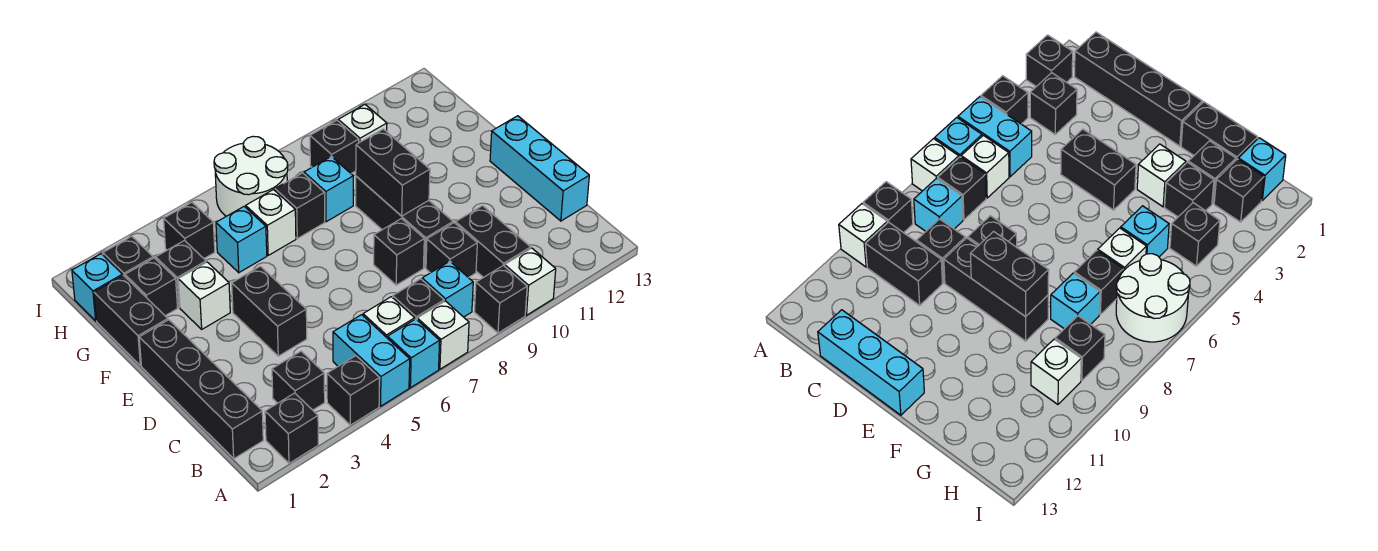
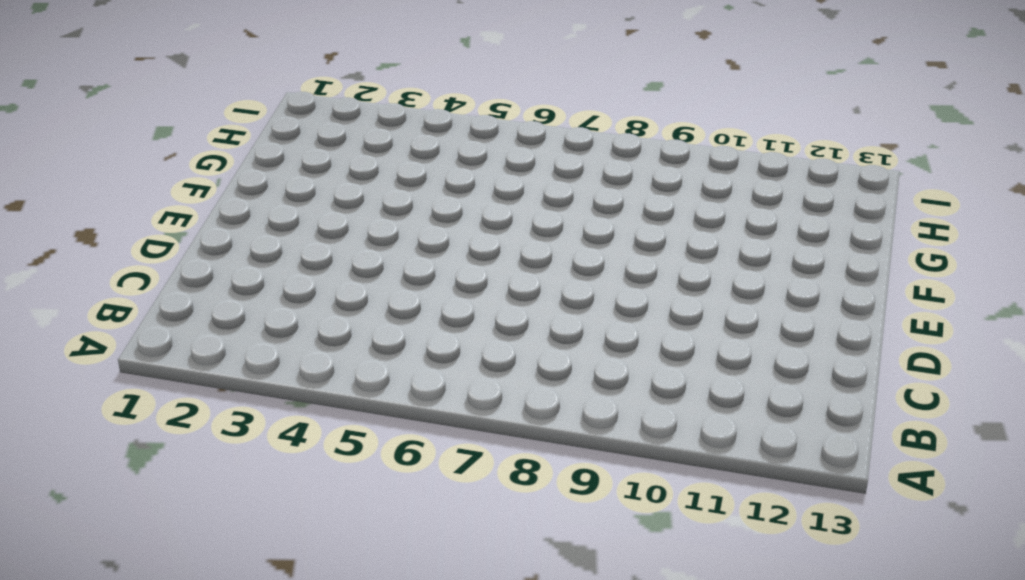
none -> black 1x1 brick [265,393,318,463]
none -> black 1x1 brick [327,356,380,425]
none -> cyan 1x2 brick [333,315,410,406]
none -> cyan 1x1 brick [388,319,440,388]

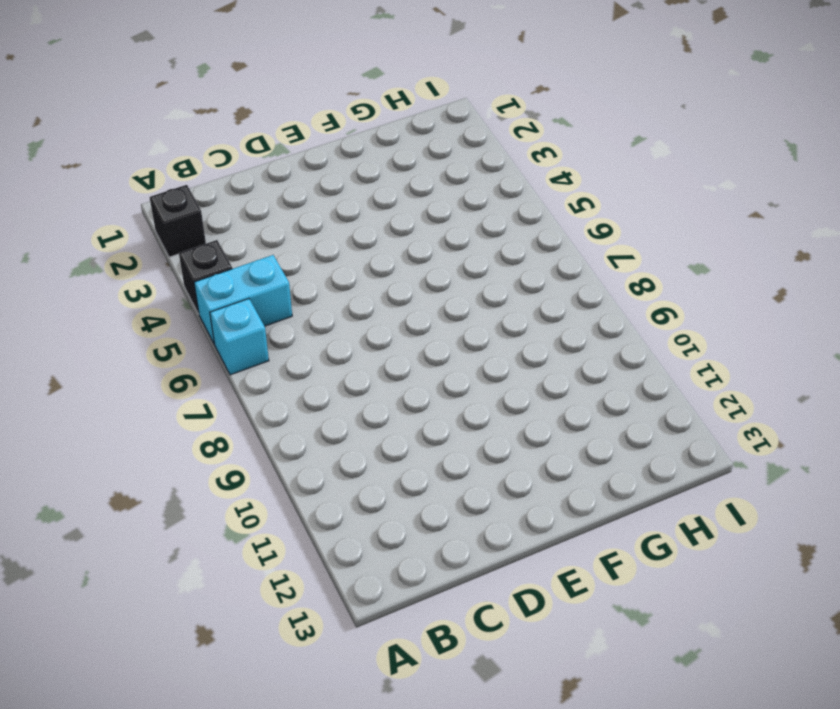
none -> white 1x1 brick [417,301,469,369]
none -> black 1x1 brick [474,266,527,333]
none -> white 1x1 brick [505,248,556,315]
none -> black 1x4 brick [139,320,263,459]

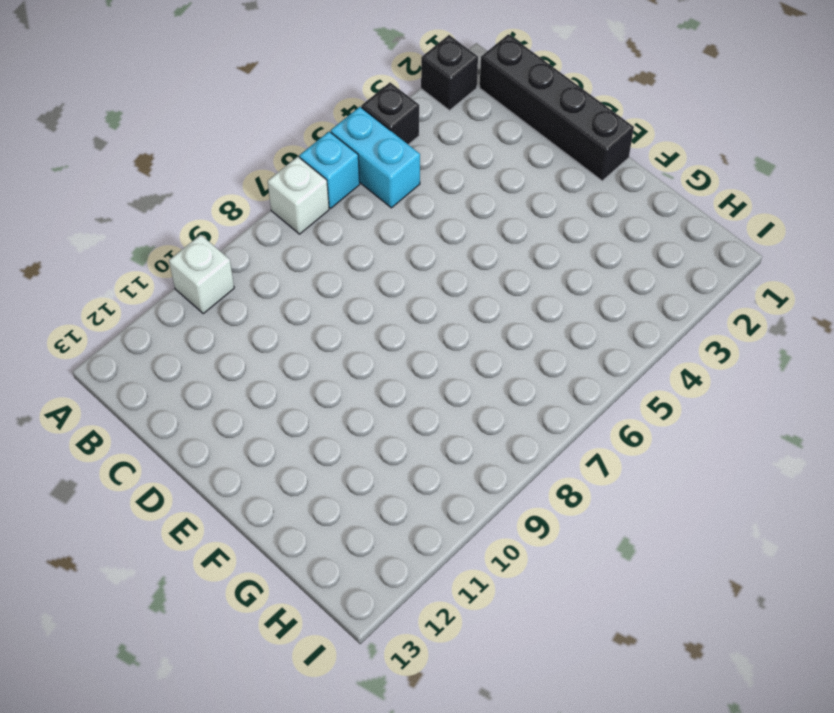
none -> black 1x1 brick [474,266,527,333]
none -> black 1x1 brick [272,351,325,410]
none -> white 1x1 brick [363,297,415,338]
none -> black 1x1 brick [393,279,444,319]

